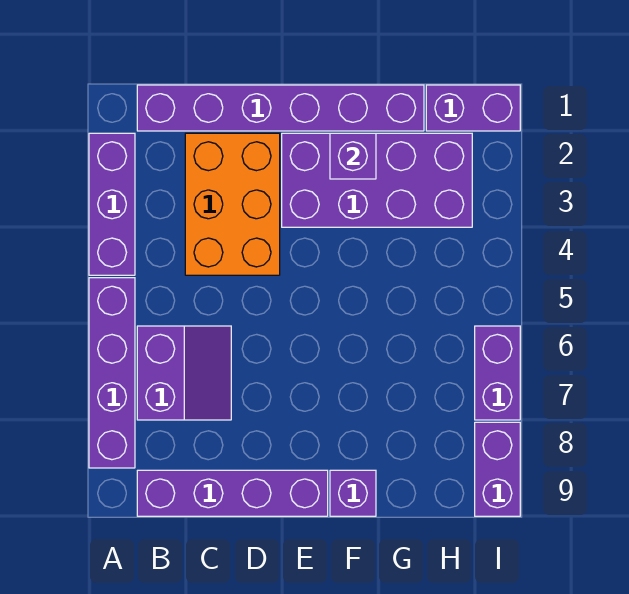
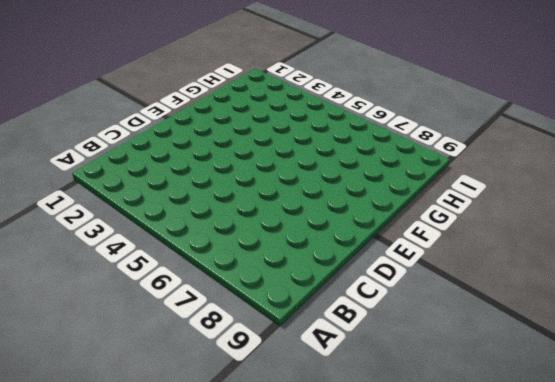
none -> purple 1x3 brick [89,133,135,275]
none -> purple 1x4 brick [89,278,135,468]
none -> purple 1x6 brick [137,85,424,131]

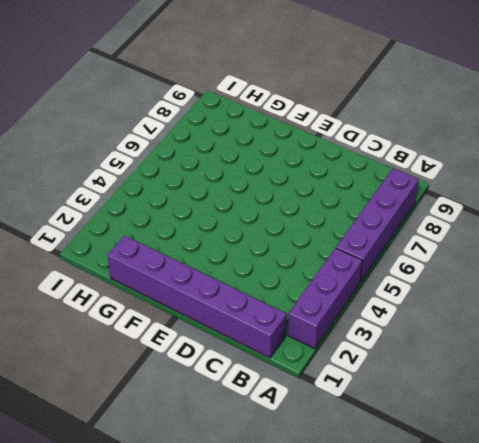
none -> purple 2x2 slope [137,326,231,420]
none -> purple 1x4 brick [137,470,328,516]
none -> orange 2x3 brick [185,133,280,275]

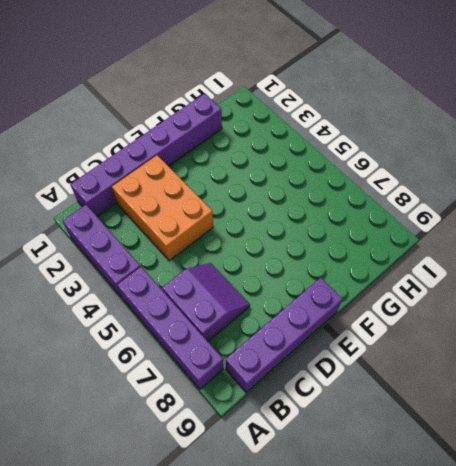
none -> purple 2x4 brick [282,133,472,227]
none -> purple 1x1 brick [330,470,376,516]
none -> purple 1x2 brick [426,85,520,131]

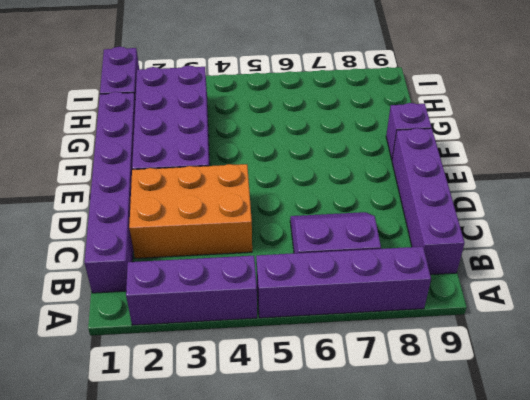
none -> purple 1x2 brick [475,326,520,420]
none -> purple 1x2 brick [475,422,520,516]
none -> purple 1x1 brick [330,133,376,179]

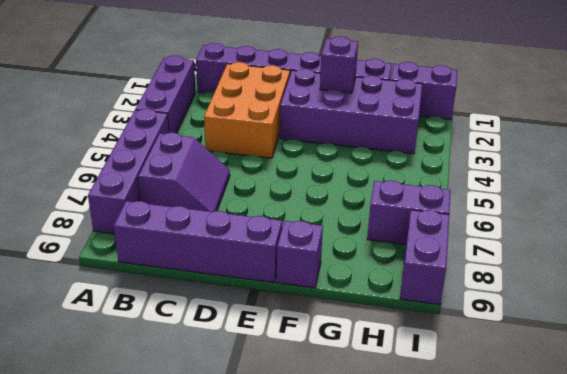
purple 1x2 brick [367,181,451,244] -> purple 1x2 brick turned to [475,326,520,420]

